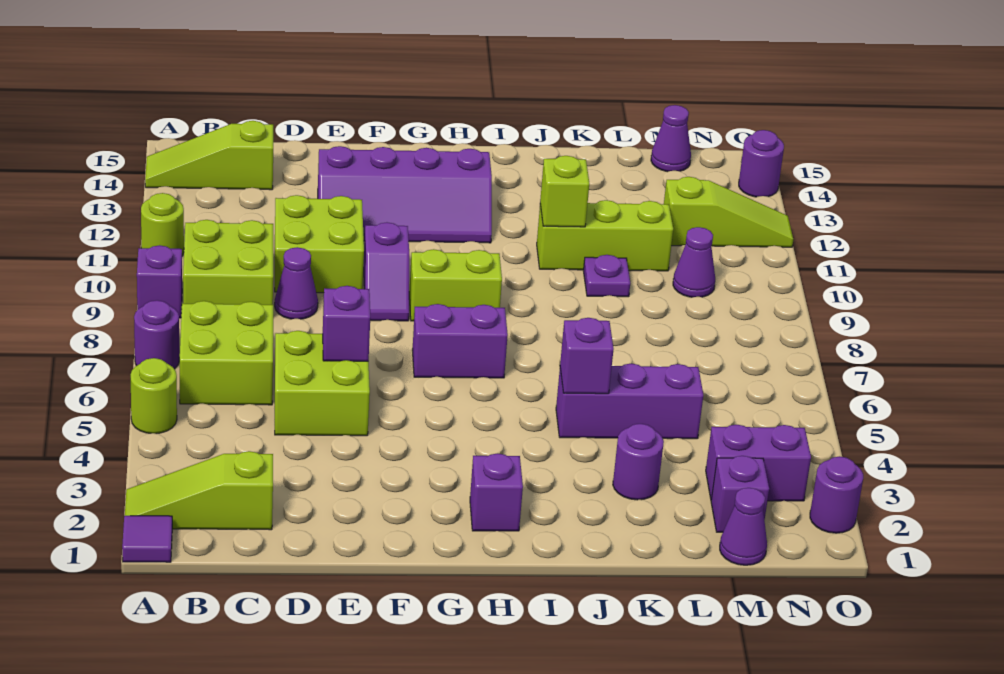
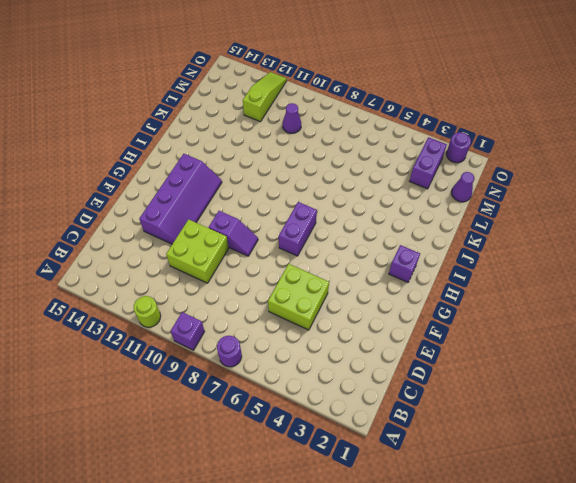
none -> purple 1x1 tile [122,516,172,562]
none -> lime 1x3 slope [125,451,273,530]
none -> lime 1x1 round brick [131,358,177,434]
none -> lime 1x3 slope [145,121,273,190]

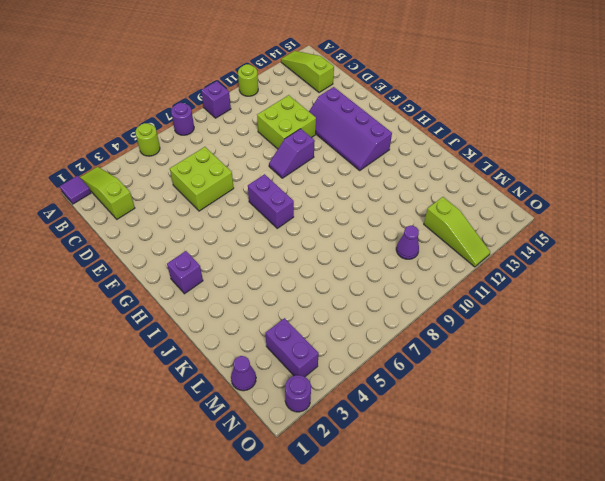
none -> lime 2x2 brick [180,301,273,405]
none -> lime 2x2 brick [183,220,273,305]
none -> purple 1x1 cone [275,247,318,319]
none -> lime 1x2 brick [409,249,502,321]

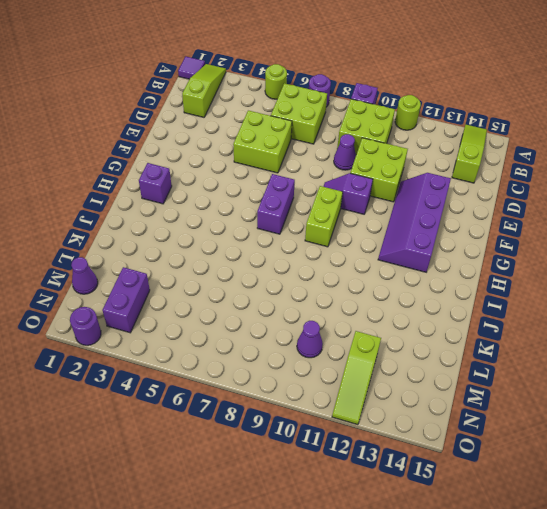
none -> purple 1x3 brick [556,364,703,439]
none -> lime 1x3 brick [537,200,673,271]
none -> purple 1x1 round brick [613,424,664,500]
none -> purple 1x1 plate [584,255,630,297]

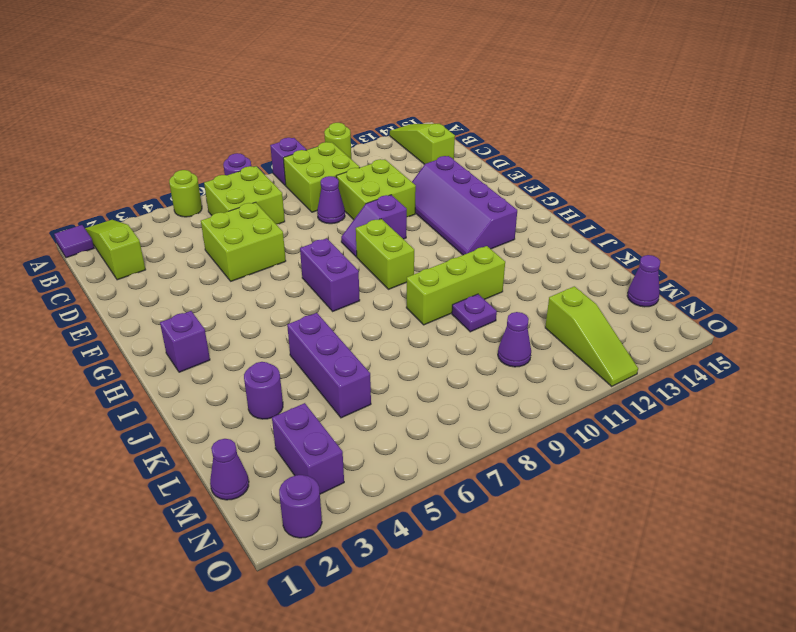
lime 1x3 brick [406,246,505,325] -> lime 1x3 brick turned to [537,200,673,271]
none -> purple 1x1 brick [711,456,769,532]
none -> purple 1x1 round brick [739,130,784,197]
none -> purple 1x1 brick [323,286,370,361]
none -> purple 1x1 brick [560,318,614,394]

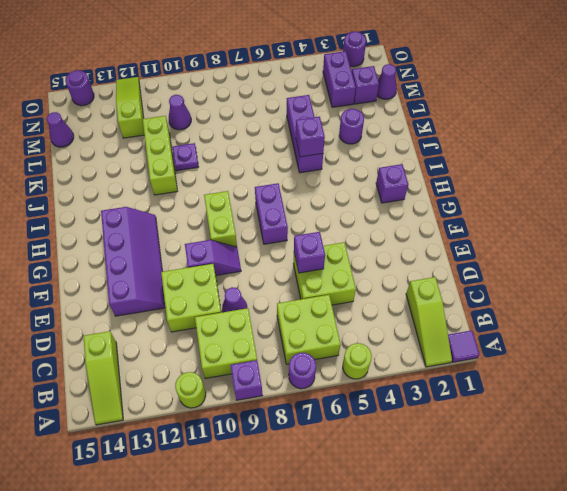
none -> lime 1x1 brick [540,156,589,227]

